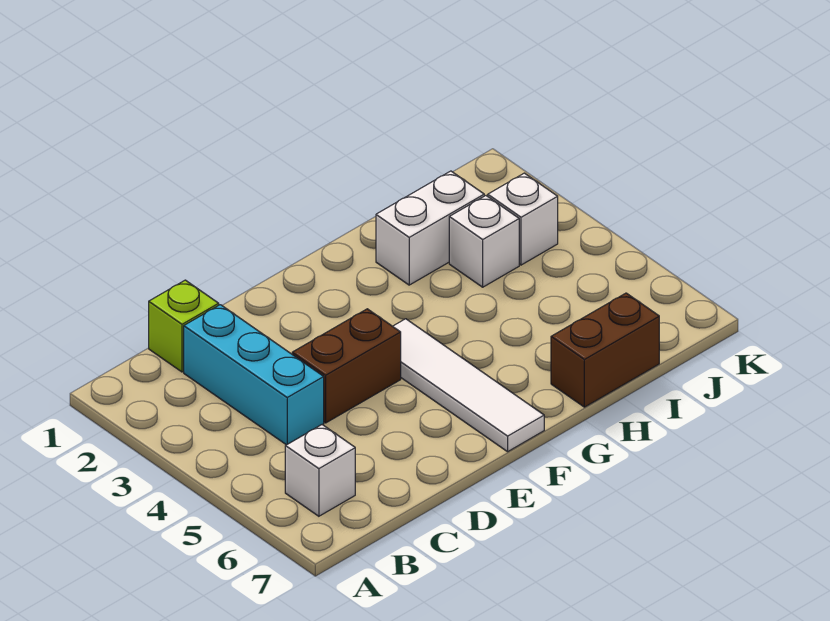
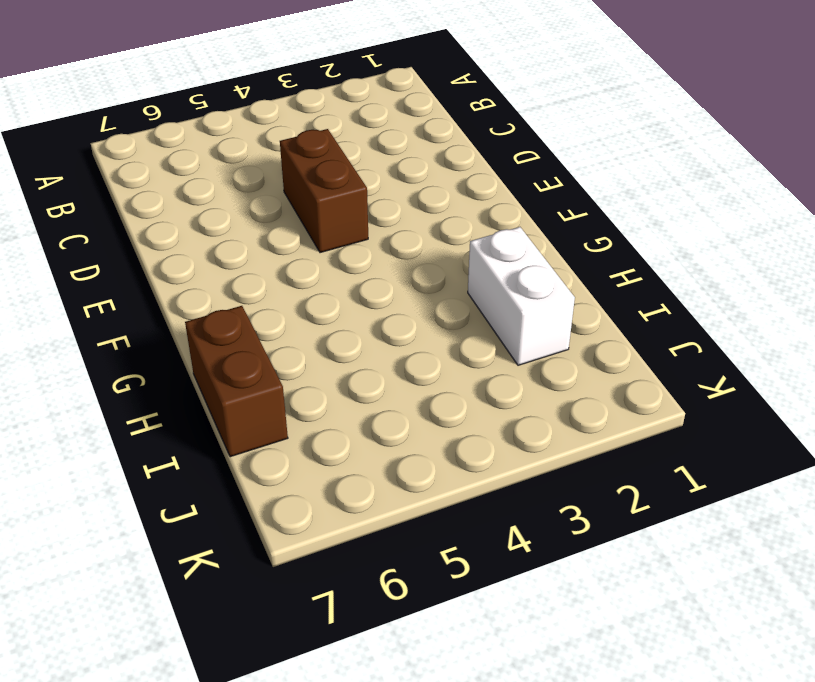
none -> white 1x1 brick [285,425,355,516]
none -> lime 1x1 brick [149,280,219,372]

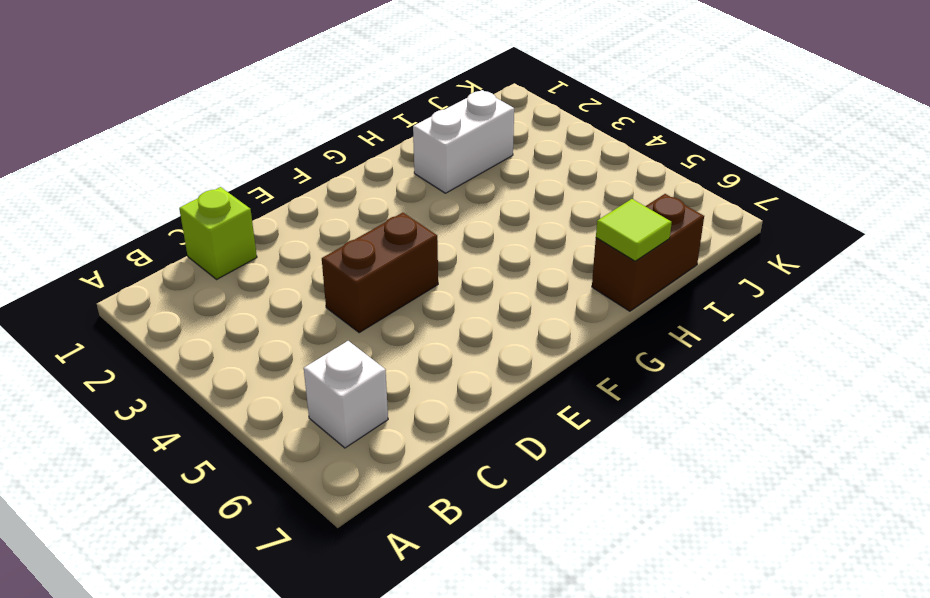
lime 1x1 tile [596,199,672,261] -> none
none -> cyan 1x3 brick [184,305,324,445]
none -> white 1x4 tile [393,319,544,452]

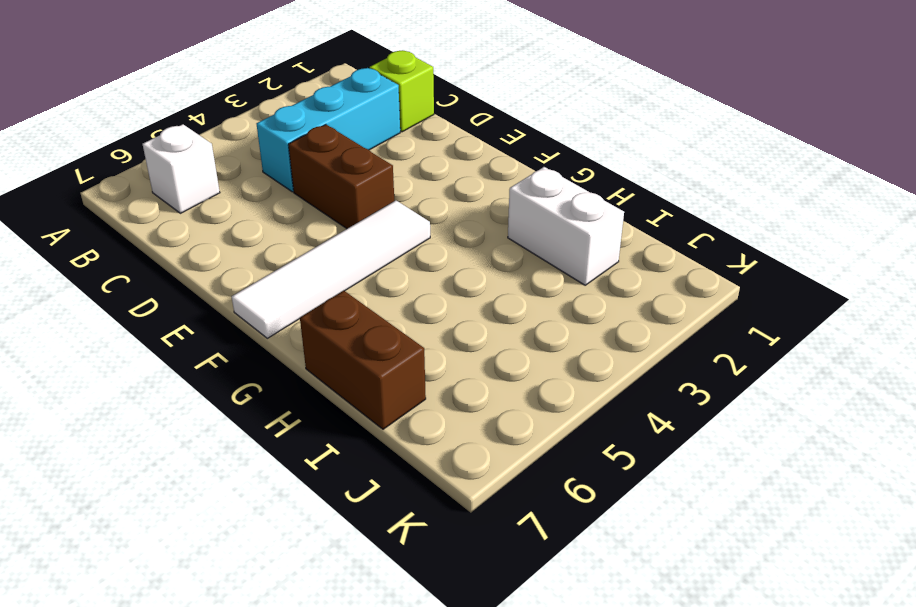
none -> white 1x1 brick [449,196,519,287]
none -> white 1x1 brick [488,173,558,265]

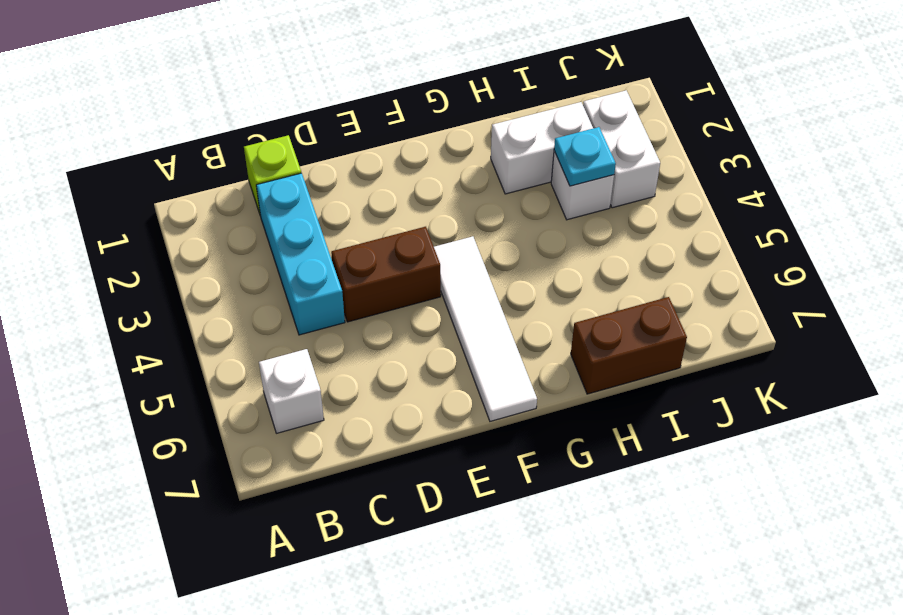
cyan 1x1 plate [554,127,616,186] -> none
white 1x2 brick [583,90,660,208] -> white 1x1 brick [488,173,558,265]

